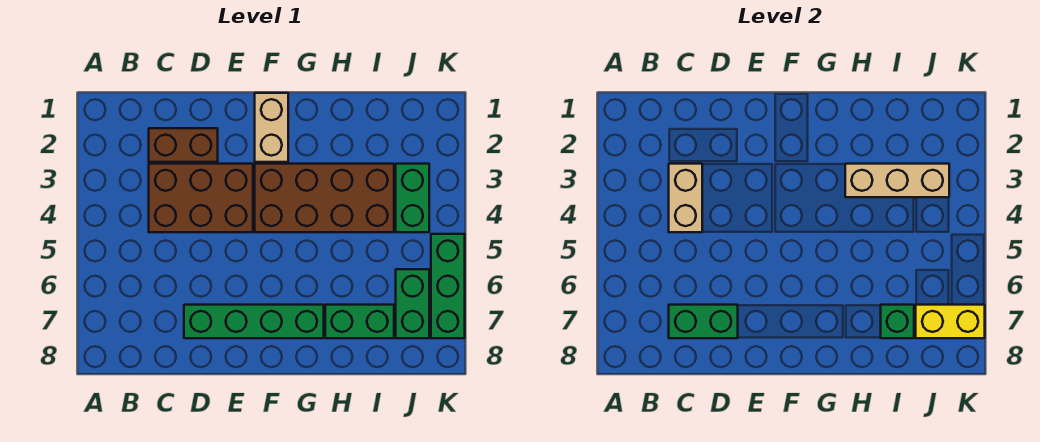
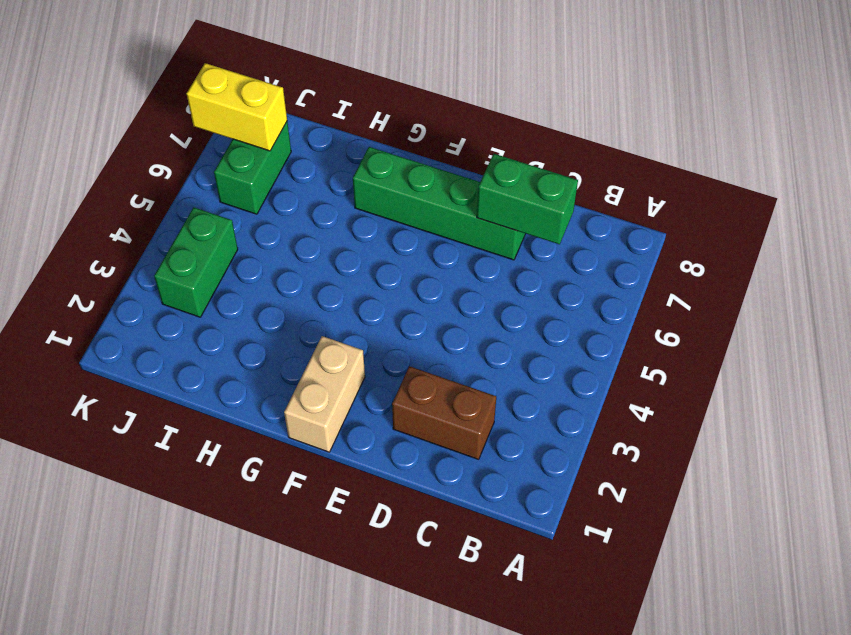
none -> brown 2x3 brick [149,164,253,232]
none -> brown 2x4 brick [255,164,394,232]
none -> green 1x2 brick [325,305,394,338]

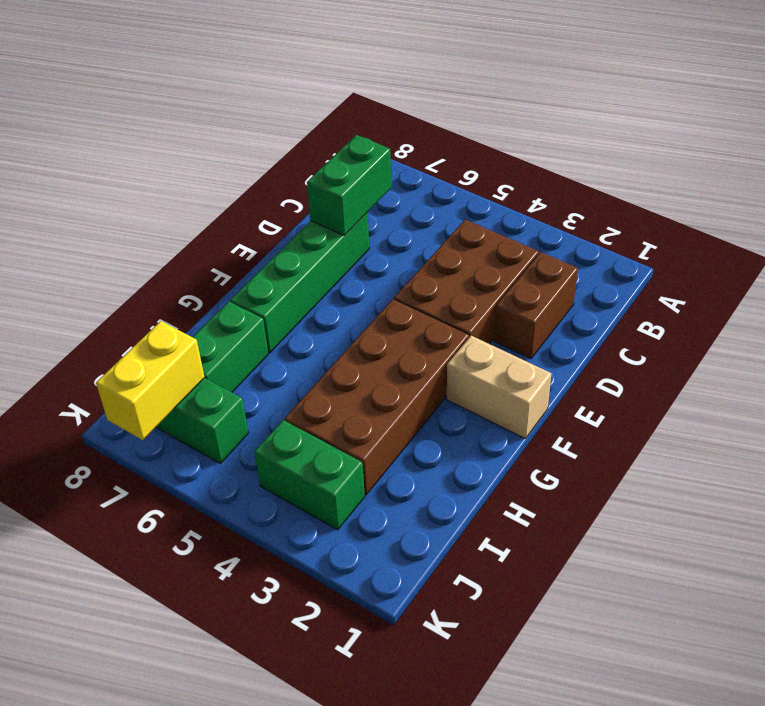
none -> green 1x3 brick [431,234,465,338]
none -> tan 1x2 brick [669,164,702,232]
none -> tan 1x3 brick [845,164,949,197]

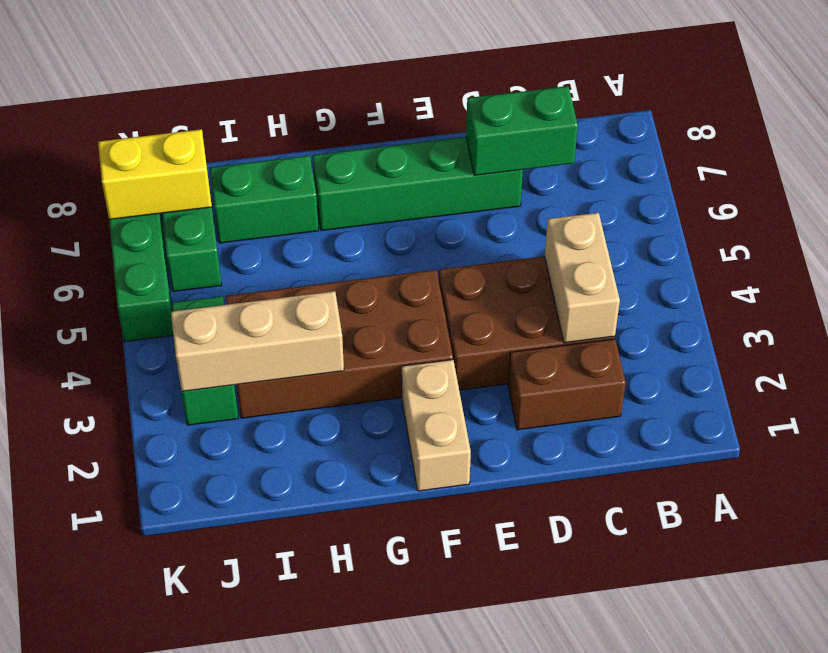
none -> green 1x1 brick [881,305,914,338]

